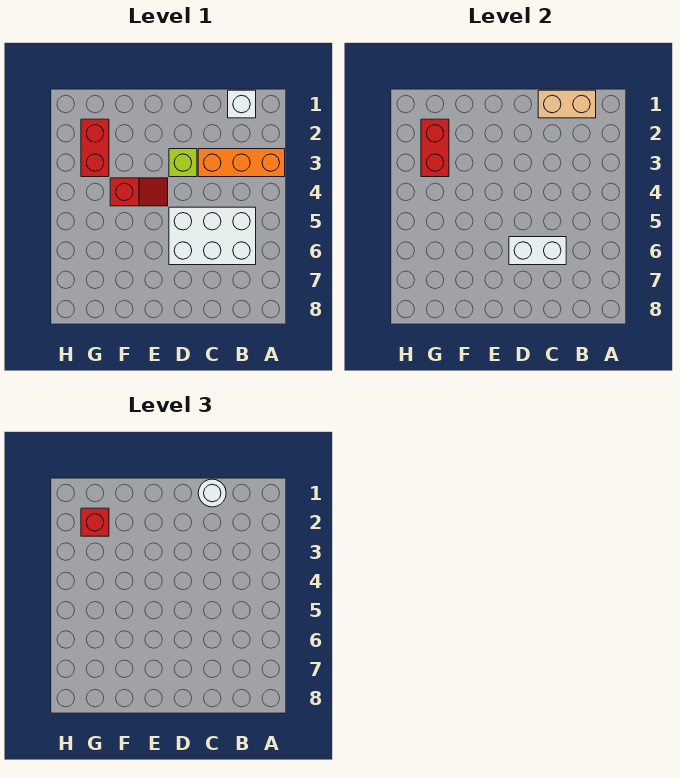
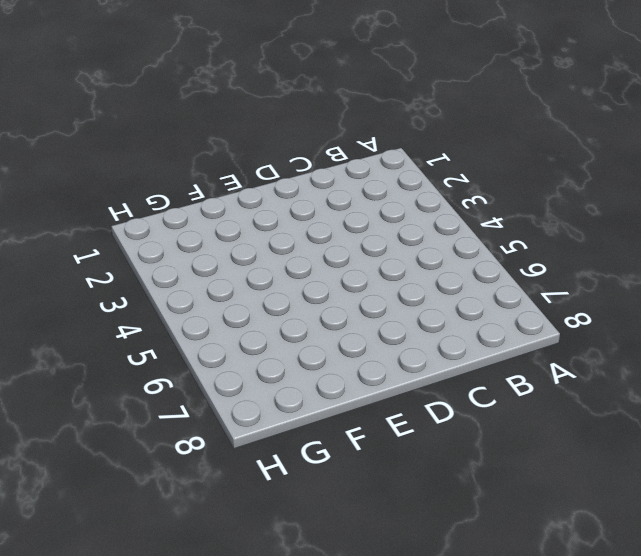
none -> orange 1x3 brick [198,149,285,177]
none -> white 1x1 brick [228,90,256,118]

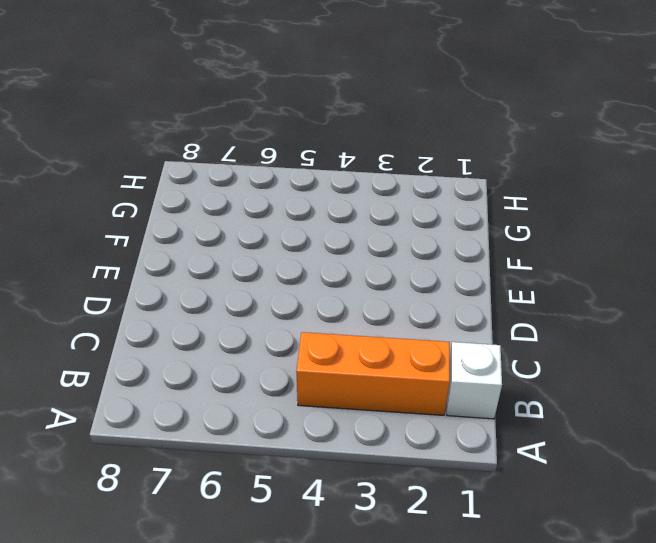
orange 1x3 brick [296,332,450,415] -> orange 1x3 brick turned to [198,149,285,177]
none -> white 2x3 brick [169,207,256,265]
none -> lime 1x1 brick [169,149,197,177]

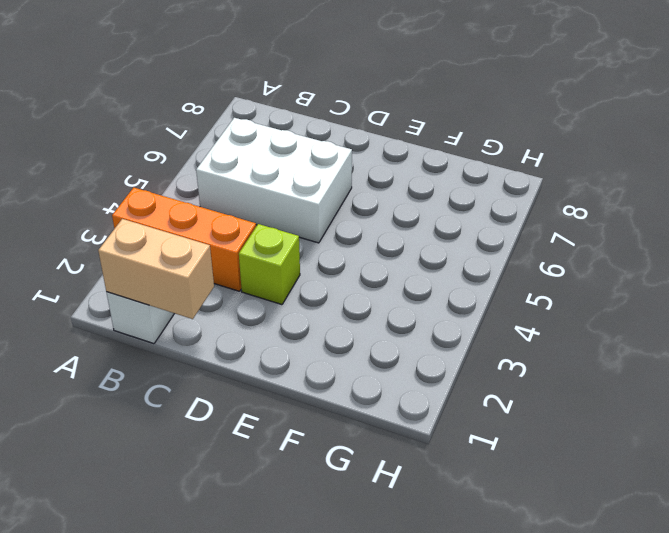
none -> red 1x2 slope [110,178,168,206]
none -> red 1x2 brick [81,119,109,177]

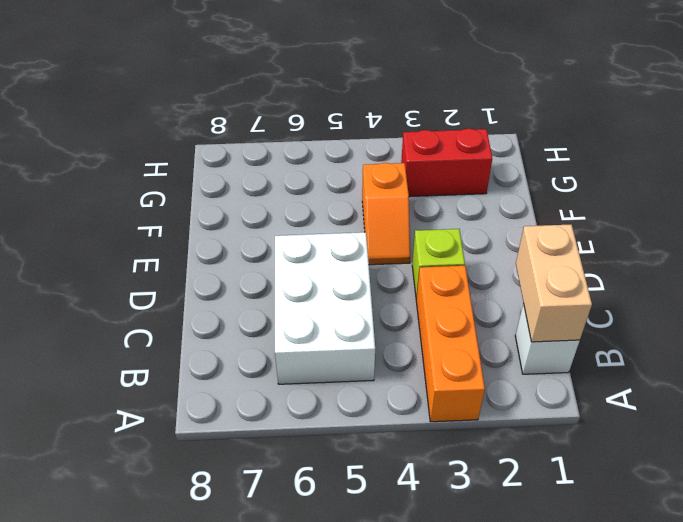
orange 1x2 slope [362,163,410,265] -> red 1x2 slope [110,178,168,206]
none -> white 1x2 brick [509,237,566,265]
none -> red 1x2 brick [421,119,449,177]

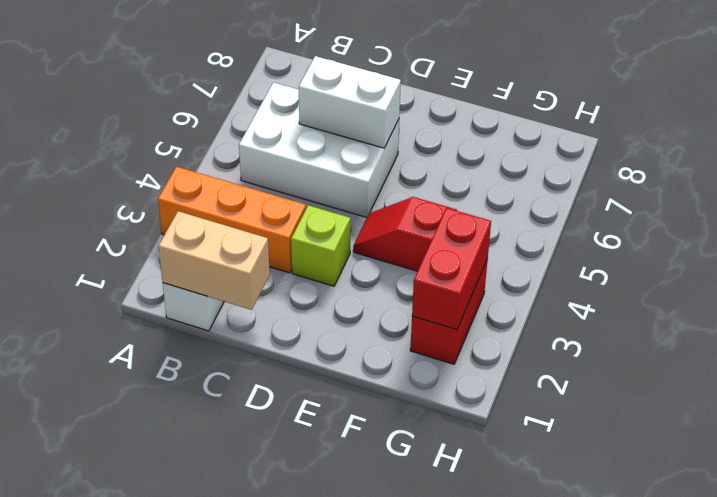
none -> white 1x1 round brick [198,479,226,507]
none -> red 1x1 brick [81,508,109,536]

